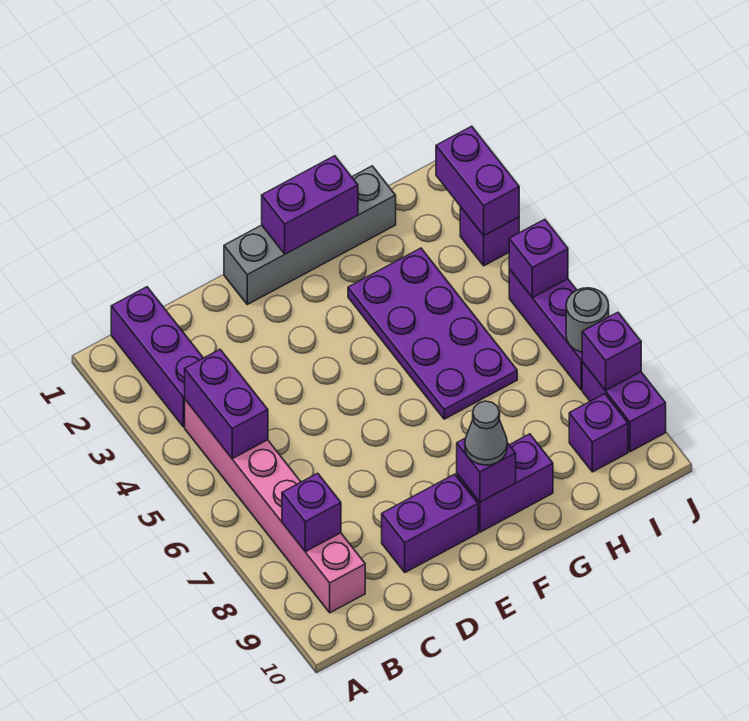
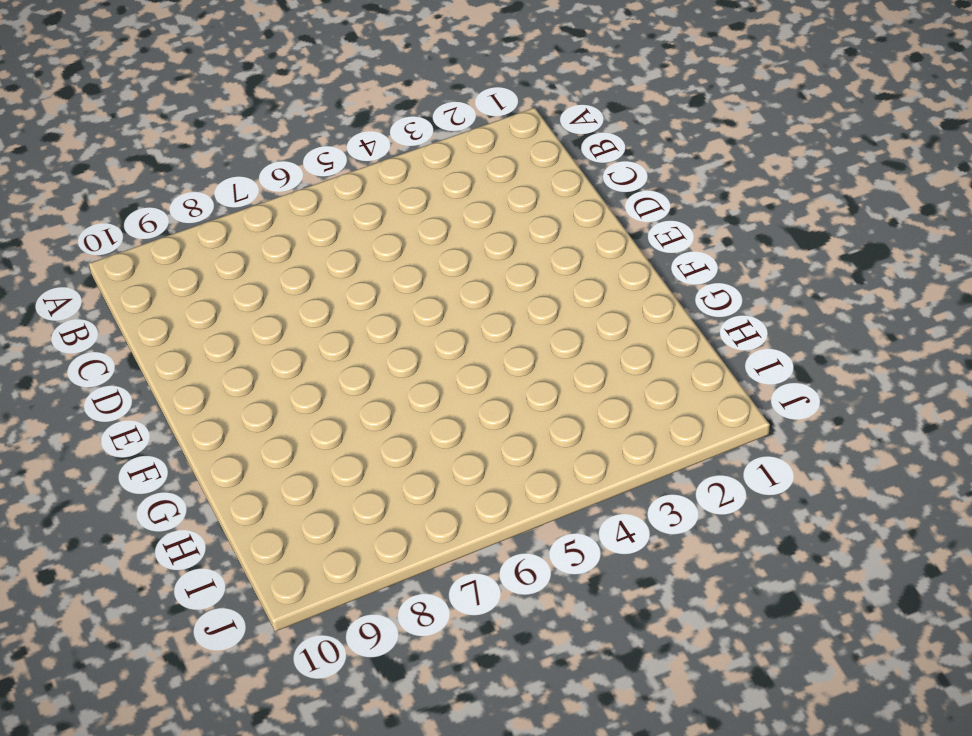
none -> purple 1x3 brick [111,287,203,427]
none -> pink 1x6 brick [185,400,365,613]
none -> purple 1x2 brick [382,474,478,572]

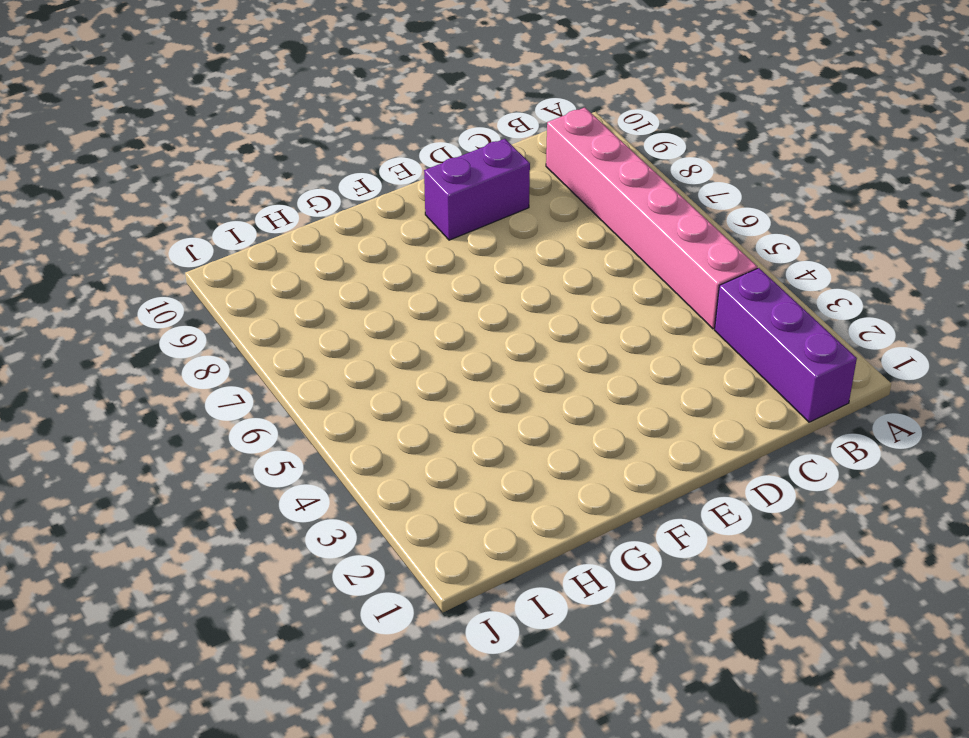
none -> grey 1x4 brick [224,166,396,304]
none -> purple 1x2 brick [457,434,553,532]
none -> purple 2x4 plate [348,248,517,419]

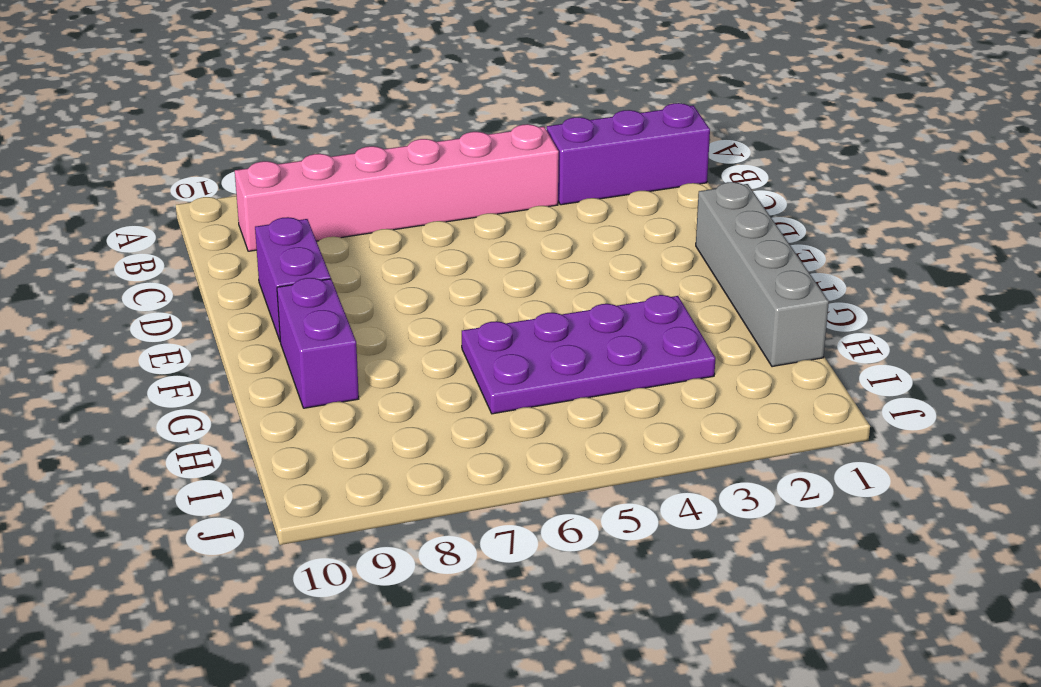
none -> purple 1x1 brick [569,394,628,472]
none -> purple 1x1 brick [460,207,519,266]
none -> purple 1x3 brick [509,269,582,390]

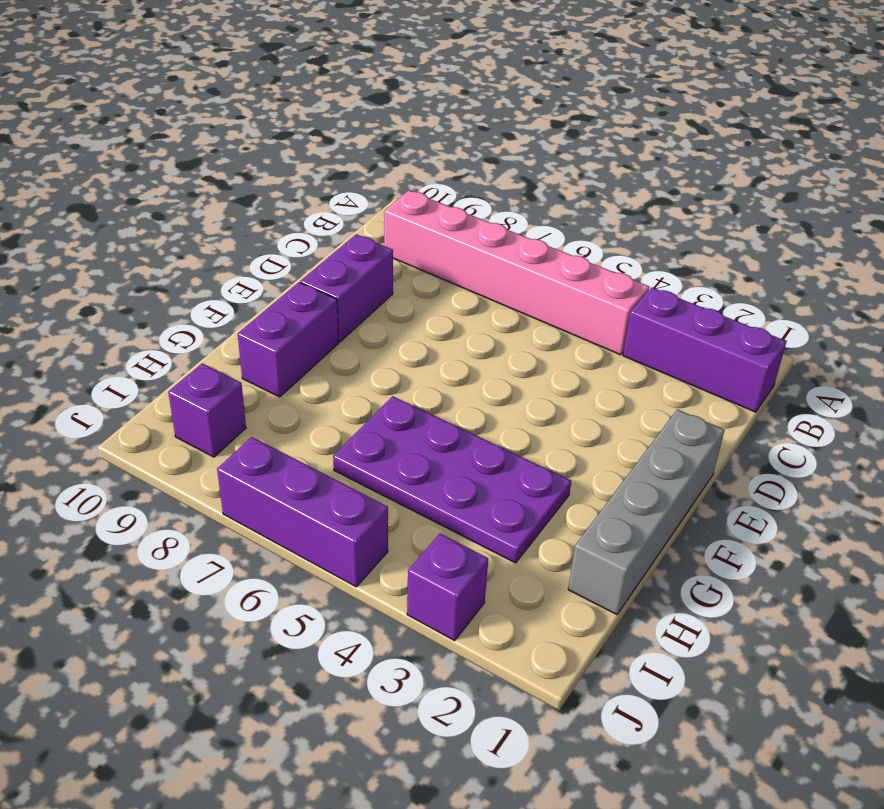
none -> purple 1x2 brick [582,362,666,452]
none -> purple 1x2 brick [185,350,268,459]
none -> purple 1x1 brick [282,473,341,552]

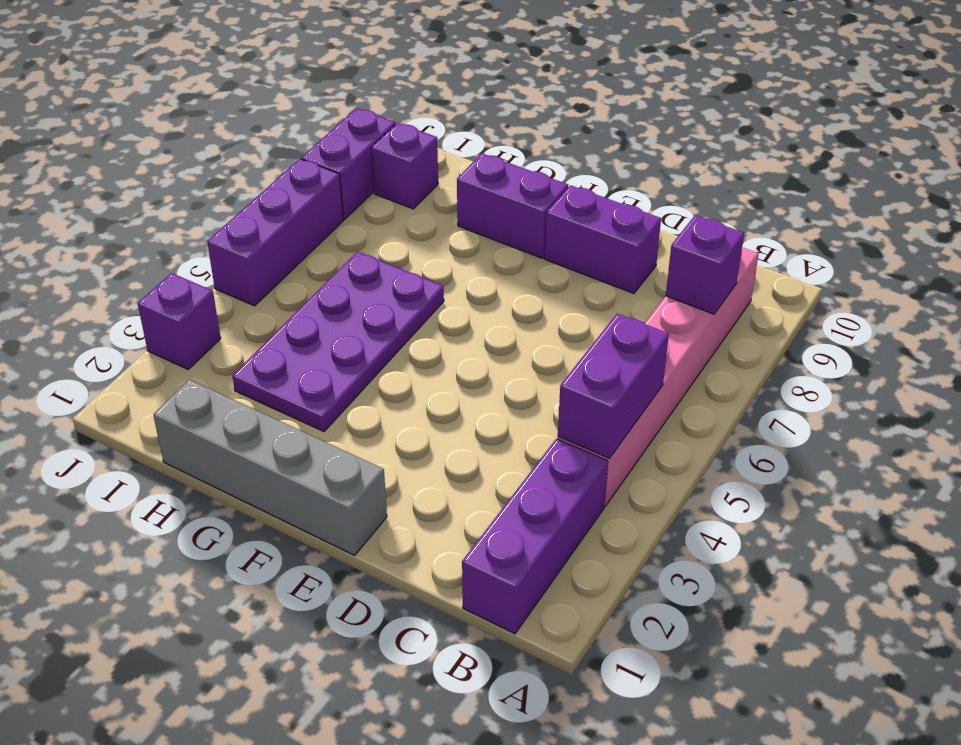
none -> purple 1x2 brick [262,156,358,254]
none -> purple 1x1 brick [457,438,516,502]
none -> purple 1x2 brick [436,126,519,236]

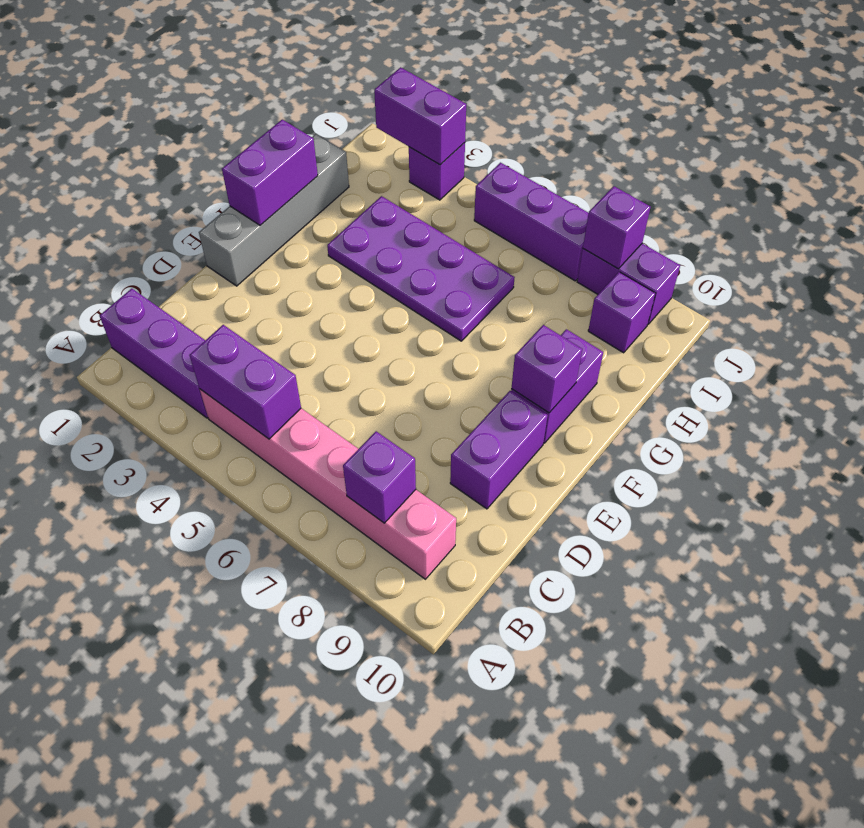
none -> purple 1x1 brick [509,219,568,298]
none -> grey 1x1 round brick [566,288,609,352]
none -> grey 1x1 cone [465,401,507,465]

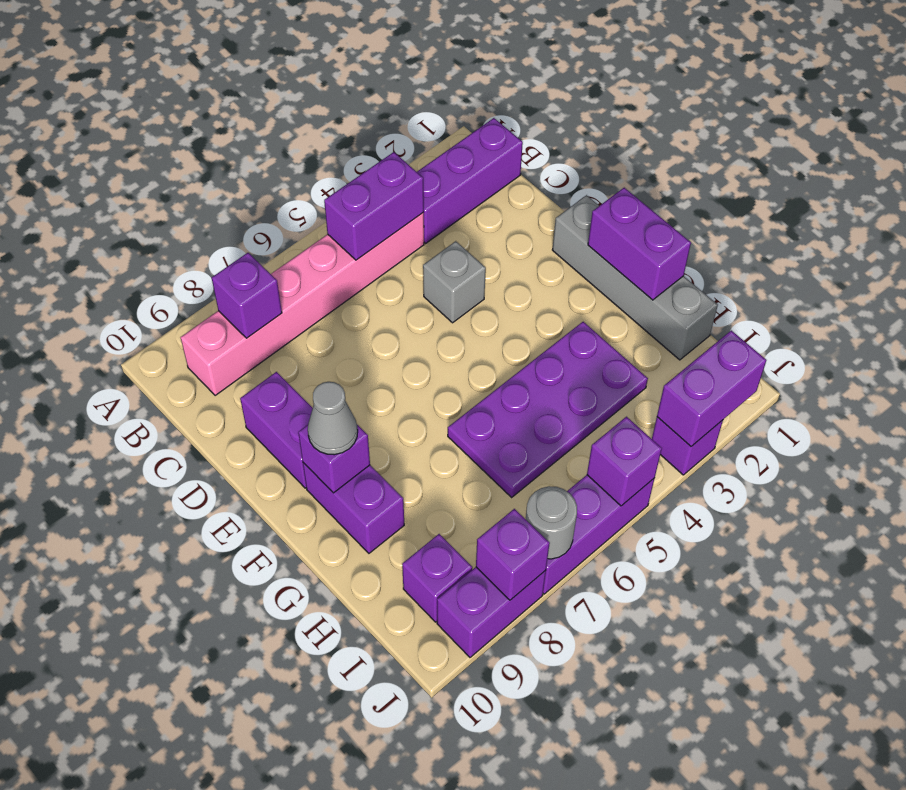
grey 1x1 brick [423,241,486,323] -> none

